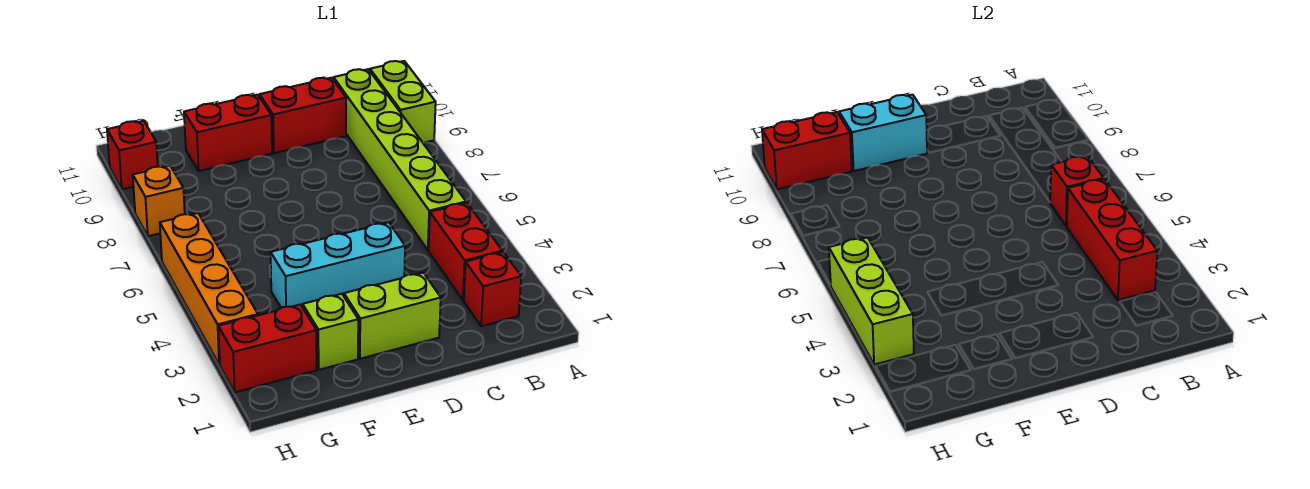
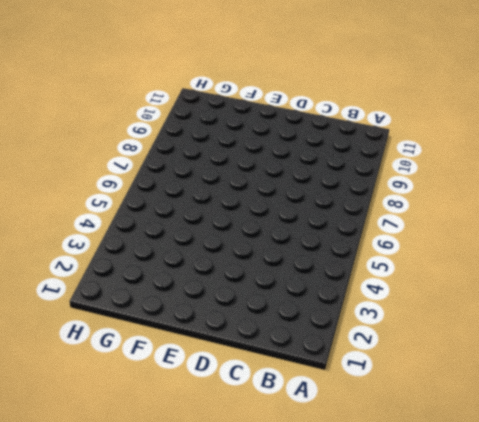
none -> lime 1x2 brick [370,61,436,143]
none -> red 1x1 brick [464,252,521,326]
none -> red 1x2 brick [429,203,502,300]

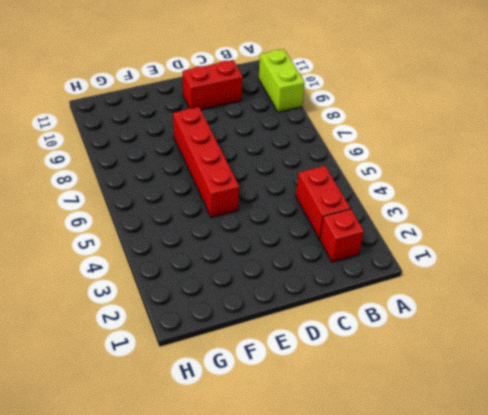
red 1x4 brick [173,107,239,217] -> none
none -> lime 1x6 brick [334,69,466,250]
none -> lime 1x2 brick [344,273,441,359]
none -> cyan 1x3 brick [271,222,405,308]

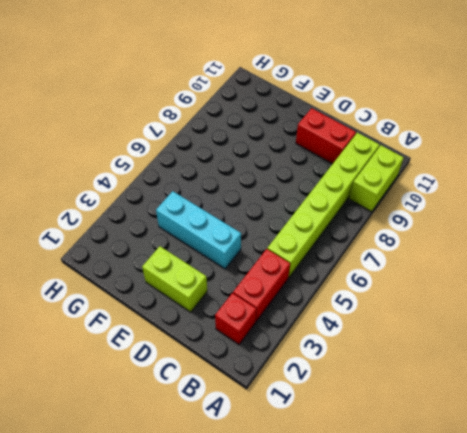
none -> red 1x2 brick [184,95,272,171]
none -> lime 1x1 brick [303,294,358,370]
none -> red 1x2 brick [218,305,317,392]

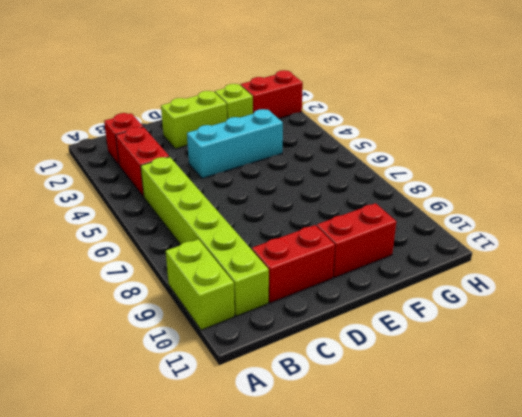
none -> orange 1x4 brick [160,213,258,365]
none -> orange 1x1 brick [133,166,185,236]
none -> red 1x1 brick [107,121,158,189]

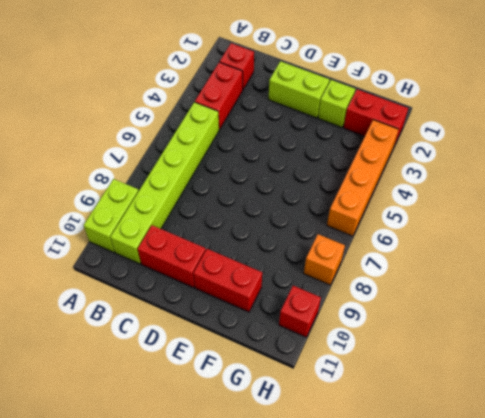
none -> cyan 1x3 brick [271,222,405,308]
none -> red 1x3 brick [1067,179,1157,300]
none -> red 1x1 brick [1050,156,1104,226]

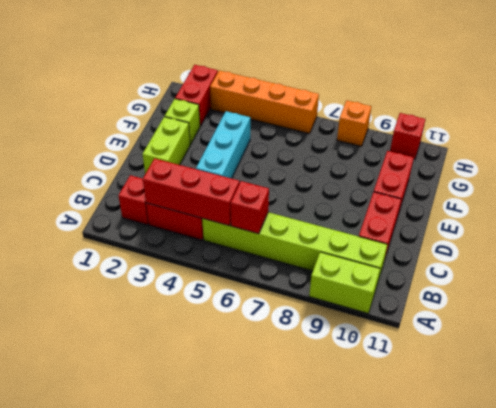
none -> cyan 1x2 brick [839,95,927,171]
none -> red 1x2 brick [762,112,852,189]
none -> lime 1x3 brick [829,238,914,365]

